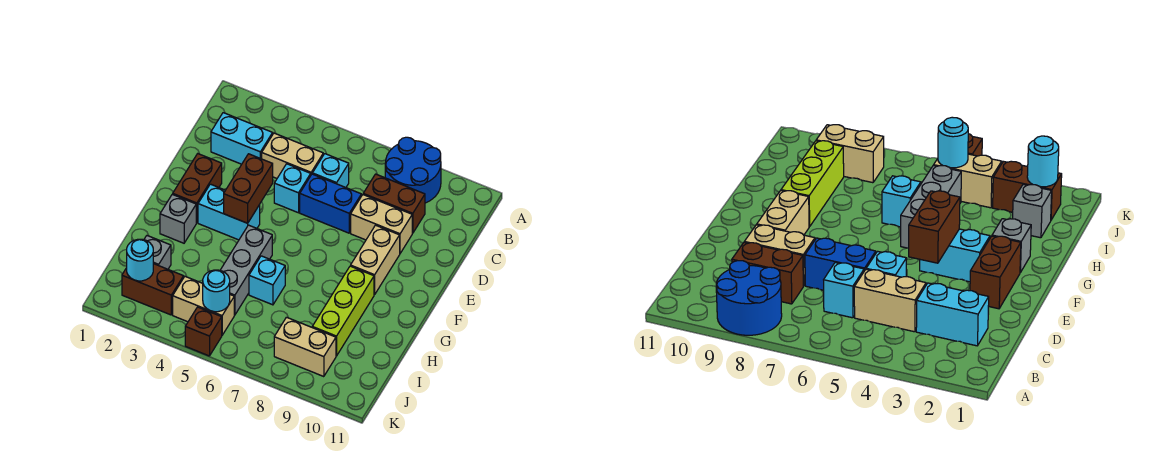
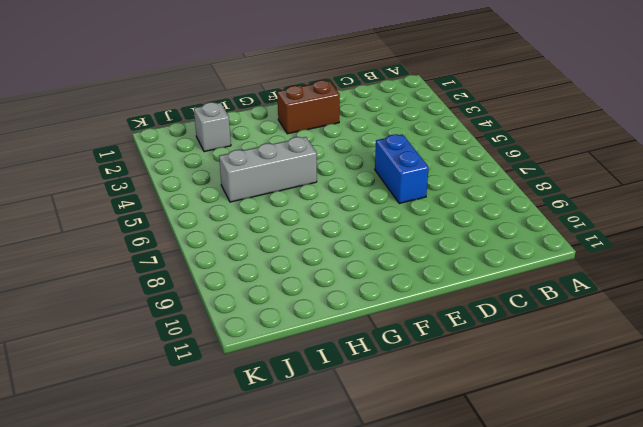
none -> blue 2x2 round brick [385,137,441,203]
none -> cyan 1x2 brick [211,113,273,164]
none -> tan 1x2 brick [262,133,323,178]

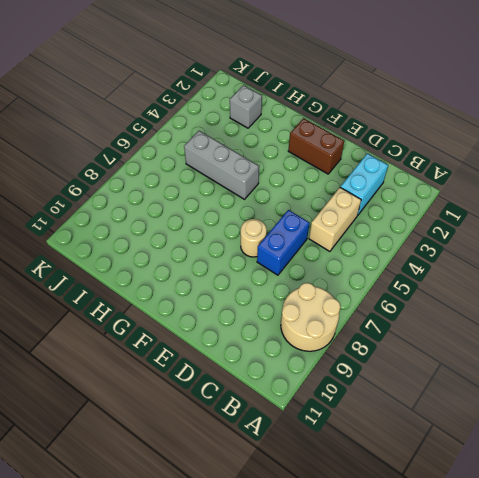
tan 2x2 round brick [281,283,341,351] -> blue 2x2 round brick [385,137,441,203]
tan 1x1 round brick [241,219,267,257] -> none
none -> cyan 1x1 brick [312,154,349,187]
none -> brown 1x2 brick [363,174,425,233]
none -> cyan 1x1 brick [274,164,311,213]

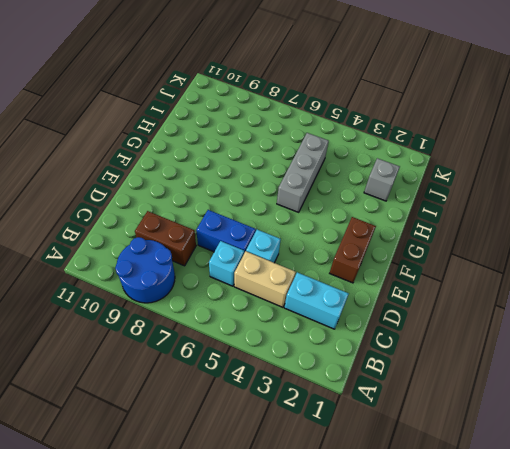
none -> tan 1x2 brick [351,195,412,253]
none -> tan 1x2 brick [351,225,400,295]
none -> cyan 1x2 brick [198,184,260,240]

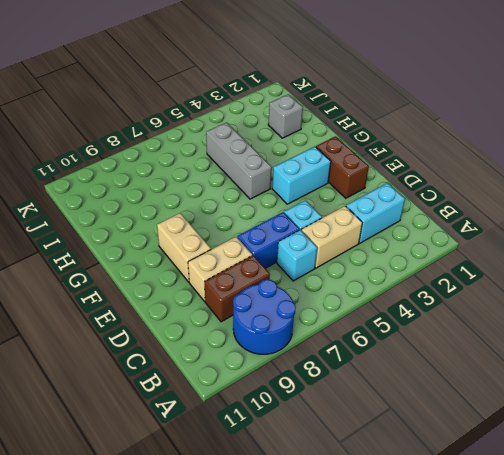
none -> grey 1x1 brick [160,194,196,243]
none -> lime 1x3 brick [312,266,374,356]
none -> cyan 1x1 brick [249,256,285,305]

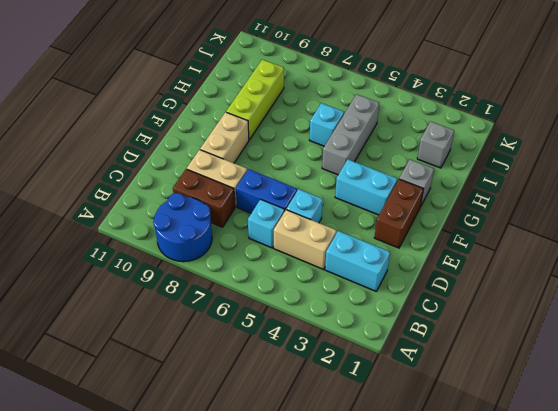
none -> brown 1x2 brick [122,264,184,315]
none -> tan 1x2 brick [173,277,234,335]
none -> tan 1x2 brick [274,317,336,377]

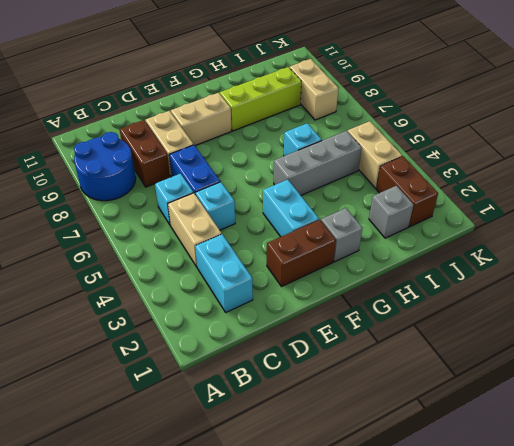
none -> brown 1x1 brick [185,307,222,356]
none -> brown 1x2 brick [224,154,273,223]
none -> cyan 1x1 round brick [127,239,153,281]

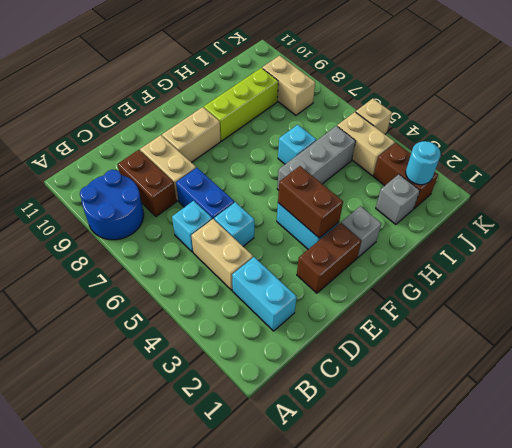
brown 1x2 brick [278,166,343,238] -> brown 1x2 brick turned to [224,154,273,223]
tan 1x1 brick [356,98,392,134] -> brown 1x1 brick [185,307,222,356]
none -> cyan 1x1 round brick [203,270,230,312]

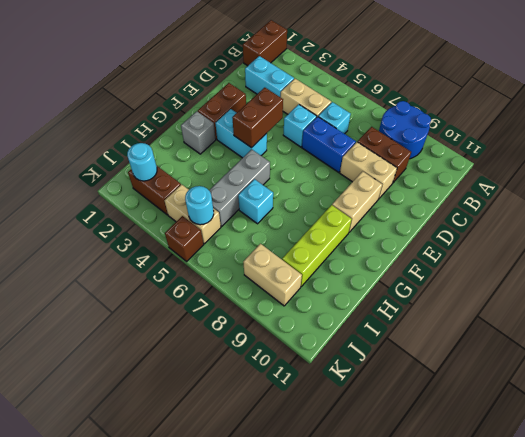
brown 1x2 brick [243,20,287,66] -> none
none -> grey 1x1 brick [144,236,171,269]

